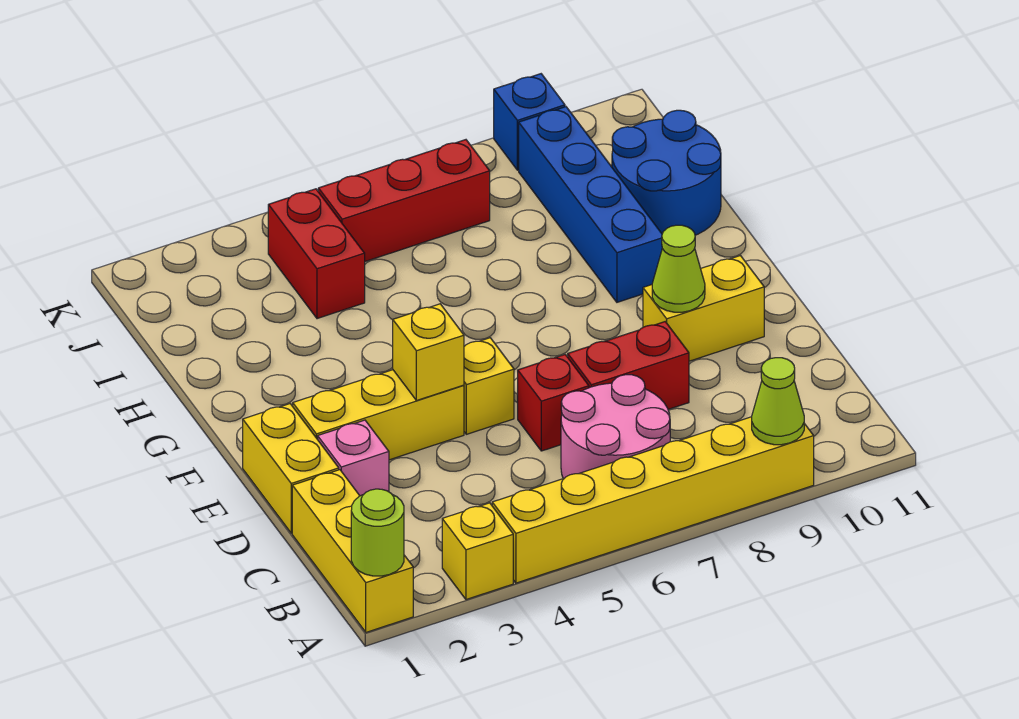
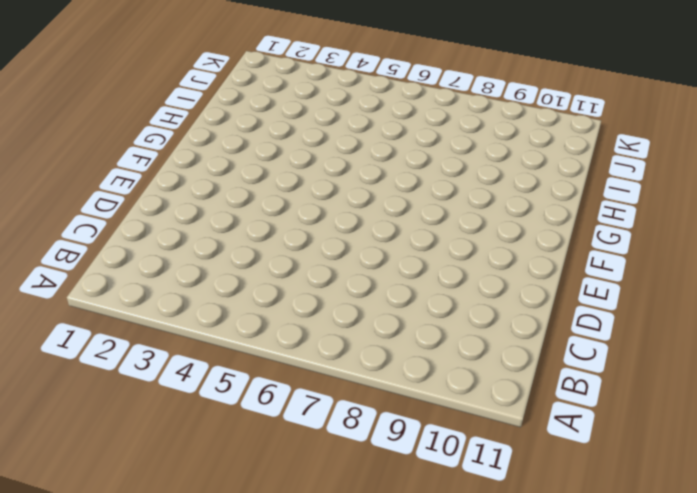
none -> yellow 1x3 brick [292,470,413,632]
none -> yellow 1x1 brick [442,503,513,600]
none -> yellow 1x6 brick [492,417,814,583]

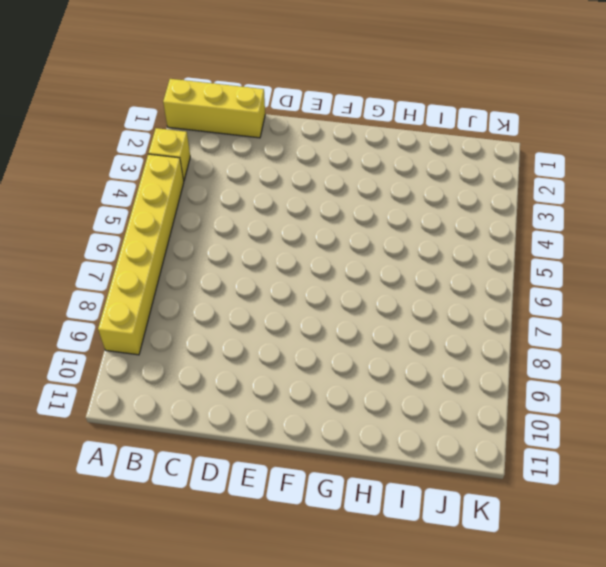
none -> pink 2x2 round brick [561,375,670,479]
none -> yellow 1x2 brick [243,404,339,533]
none -> pink 1x1 brick [318,420,389,496]

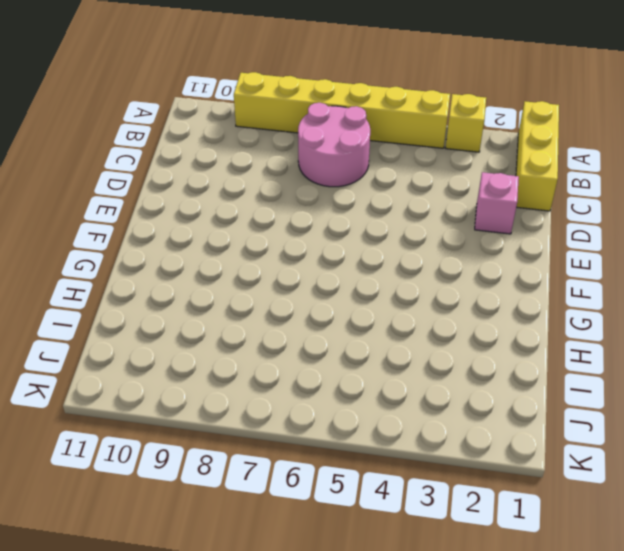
none -> yellow 1x2 brick [243,404,339,533]
none -> red 1x1 brick [518,355,589,451]
none -> red 1x2 brick [568,322,689,409]

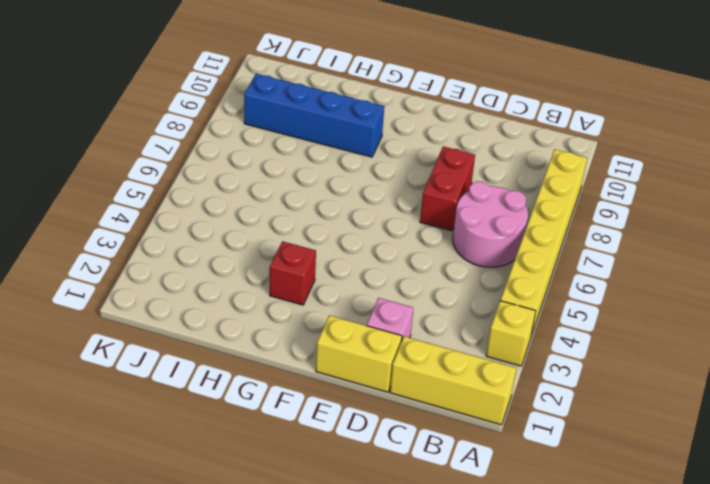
red 1x1 brick [270,241,316,305] -> red 1x1 brick moved to [518,355,589,451]
none -> yellow 1x3 brick [293,370,464,460]
none -> yellow 1x1 brick [464,338,514,434]
none -> yellow 1x2 brick [643,256,764,361]

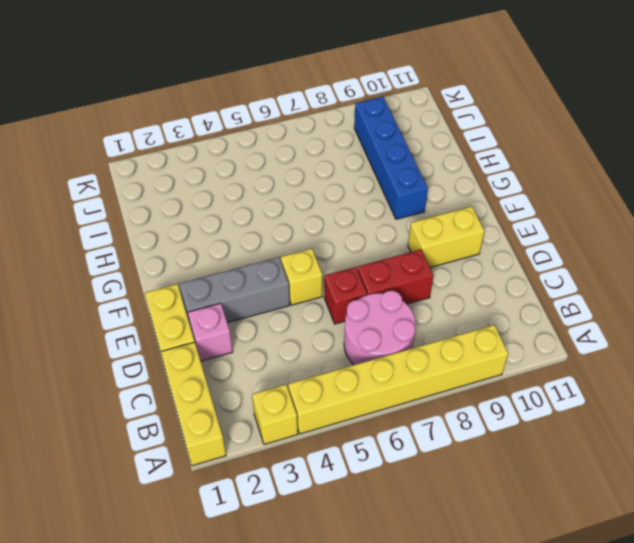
grey 1x3 brick [180,257,290,324] -> yellow 1x3 brick [293,370,464,460]
none -> blue 2x2 round brick [612,110,721,235]
none -> red 1x2 brick [268,189,365,319]
none -> red 1x3 brick [318,140,490,261]

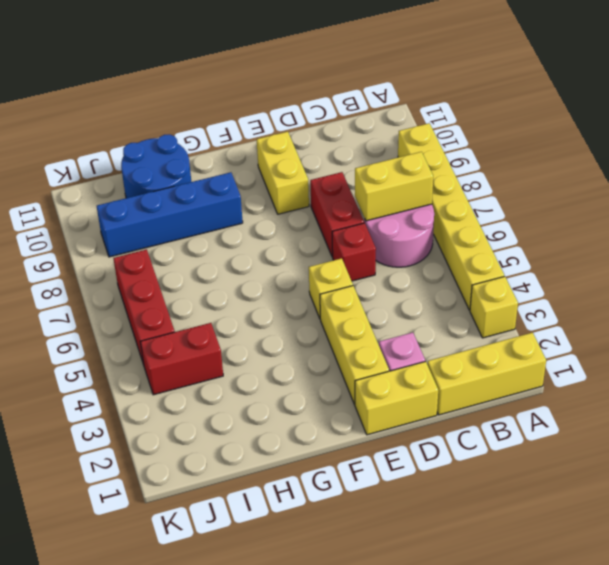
yellow 1x2 brick [355,152,433,221] -> none
none -> blue 1x1 brick [494,74,565,170]
none -> lime 1x1 round brick [351,489,404,576]
none -> lime 1x1 cone [752,358,804,445]

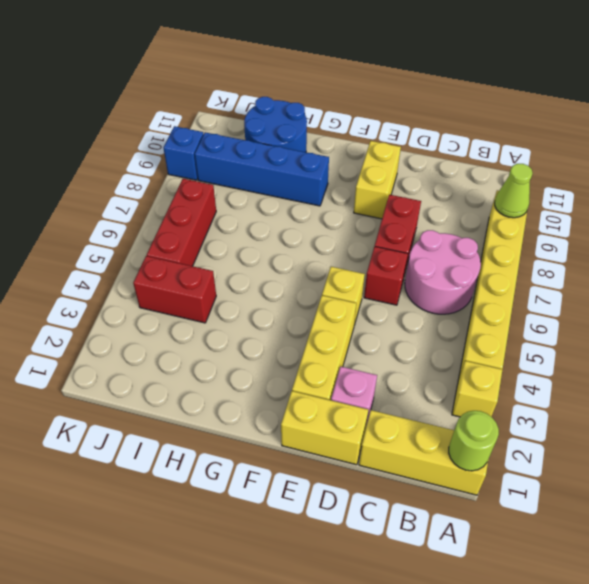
none -> yellow 1x1 brick [393,304,464,401]
none -> lime 1x1 cone [652,225,705,312]

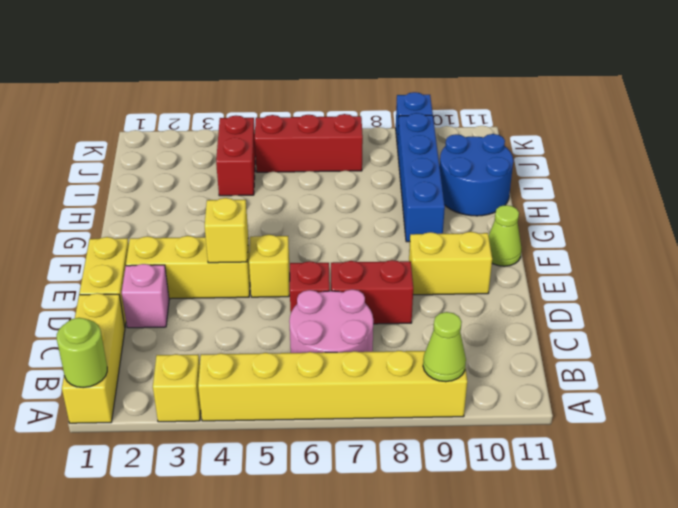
lime 1x1 cone [489,205,521,266] -> lime 1x1 cone moved to [652,225,705,312]

